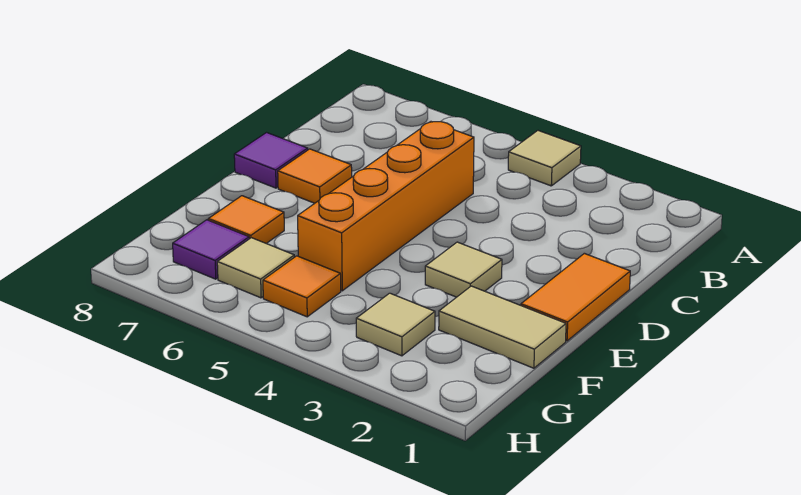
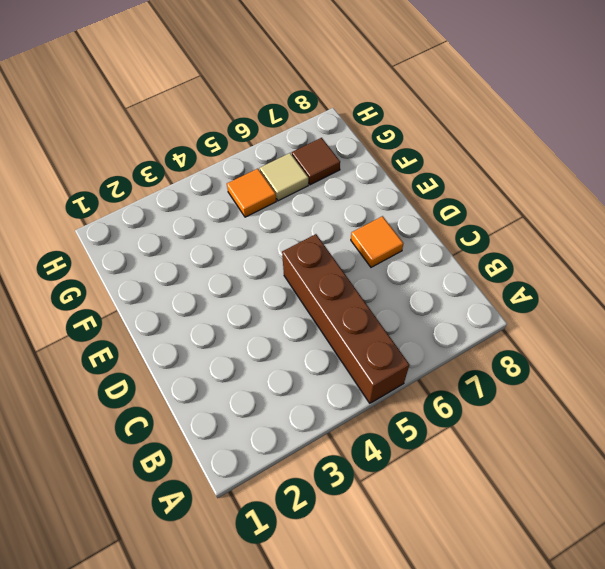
brown 1x4 brick [282,234,409,403] -> orange 1x4 brick [298,122,474,291]
brown 1x1 tile [292,138,340,185] -> purple 1x1 tile [173,220,249,279]
none -> tan 1x1 tile [508,131,581,186]
none -> orange 1x2 tile [521,253,630,341]
none -> purple 1x1 tile [234,133,308,188]

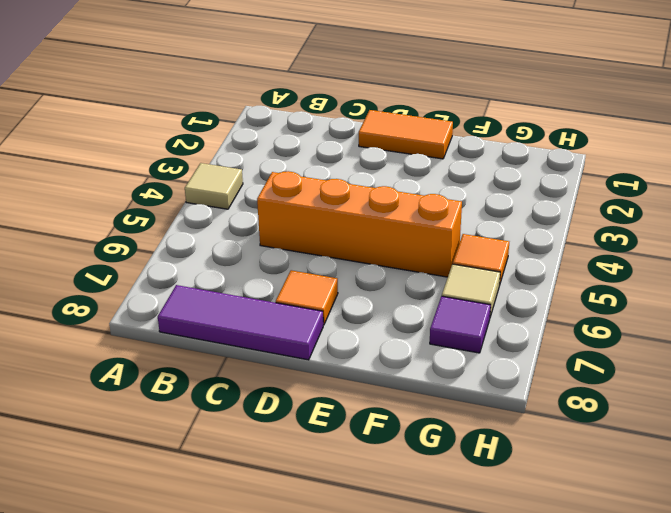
purple 1x3 tile [158,285,323,360] -> purple 1x1 tile [234,133,308,188]
none -> tan 1x1 tile [425,242,502,297]
none -> tan 1x2 tile [439,286,566,368]
none -> orange 1x1 tile [208,196,284,244]

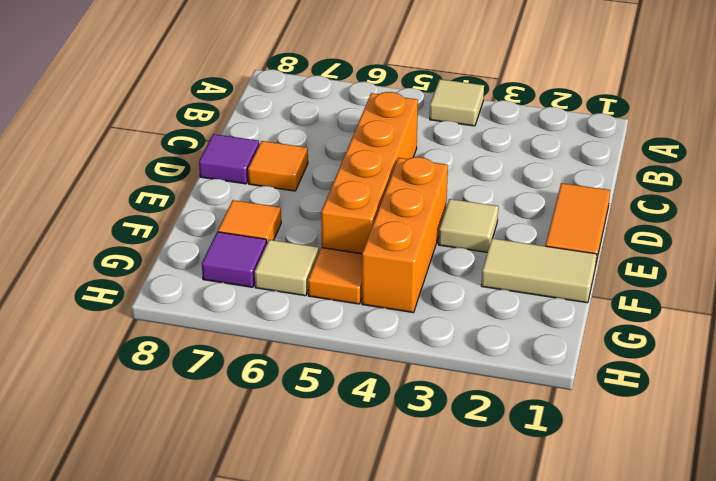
orange 1x3 brick [362,157,448,313] -> none
none -> tan 1x1 tile [356,293,435,356]

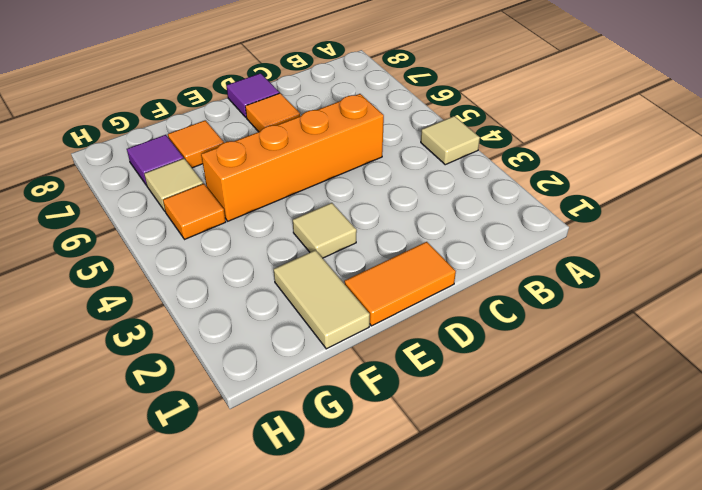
none -> tan 1x1 tile [356,293,435,356]

